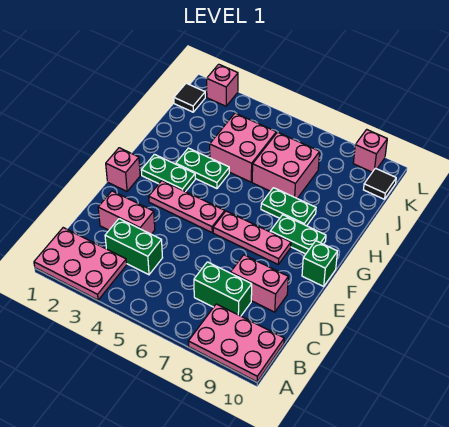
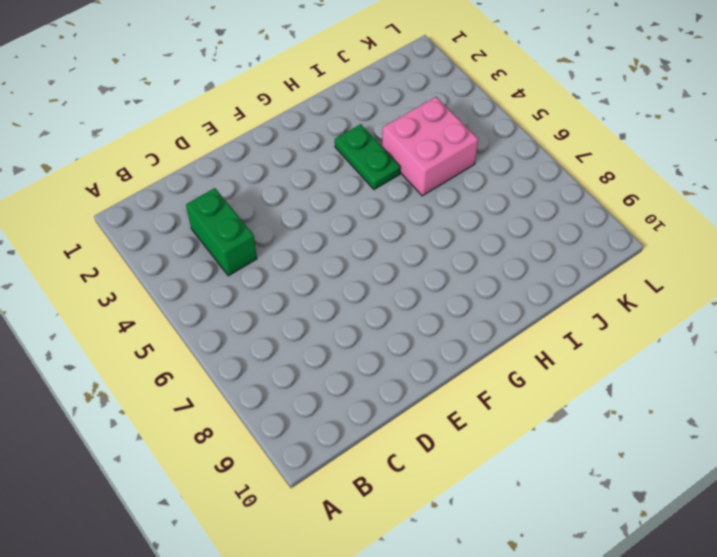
none -> pink 2x3 plate [34,228,127,300]
none -> pink 2x3 plate [188,304,284,382]
none -> green 1x2 brick [194,262,252,316]

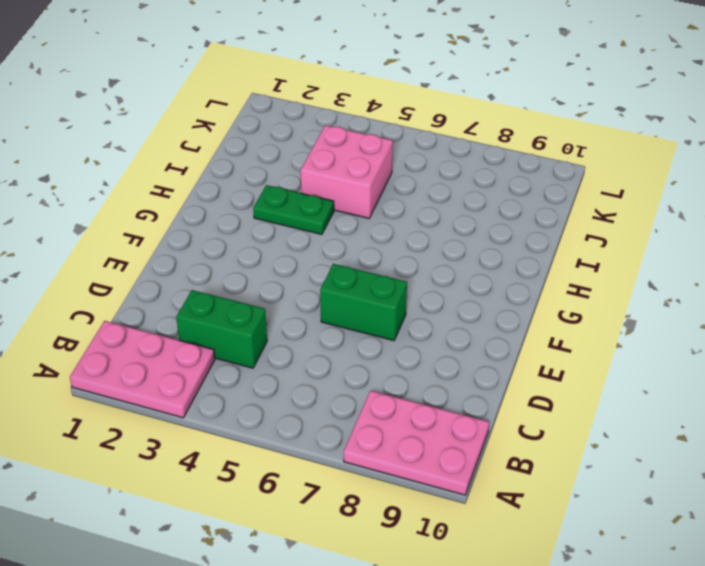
green 1x2 brick [320,264,407,341] -> green 1x2 brick moved to [194,262,252,316]
none -> pink 1x2 brick [98,191,155,234]
none -> pink 1x2 brick [231,255,288,312]
none -> pink 1x1 brick [106,148,140,191]

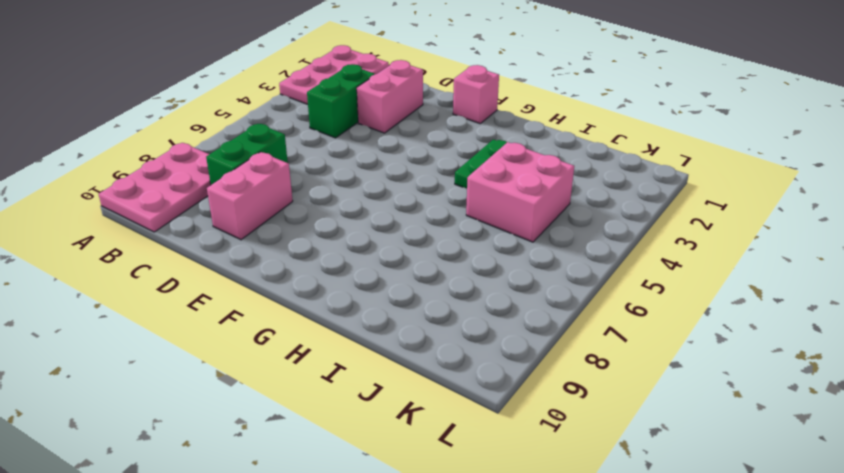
none -> pink 1x3 plate [149,181,225,232]
none -> pink 1x3 plate [213,211,291,264]
none -> green 1x1 brick [302,241,337,286]

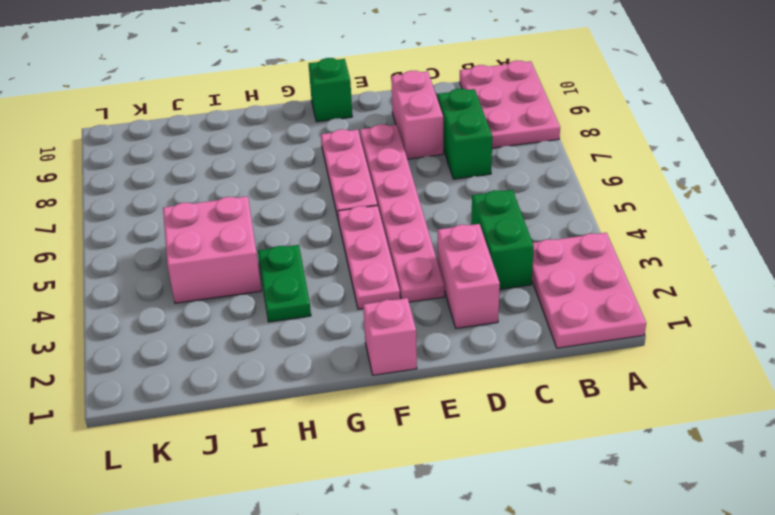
pink 1x6 plate [360,124,444,302] -> none
none -> green 1x2 plate [141,154,195,192]
none -> green 1x2 plate [270,215,326,254]
none -> green 1x2 plate [261,188,316,226]

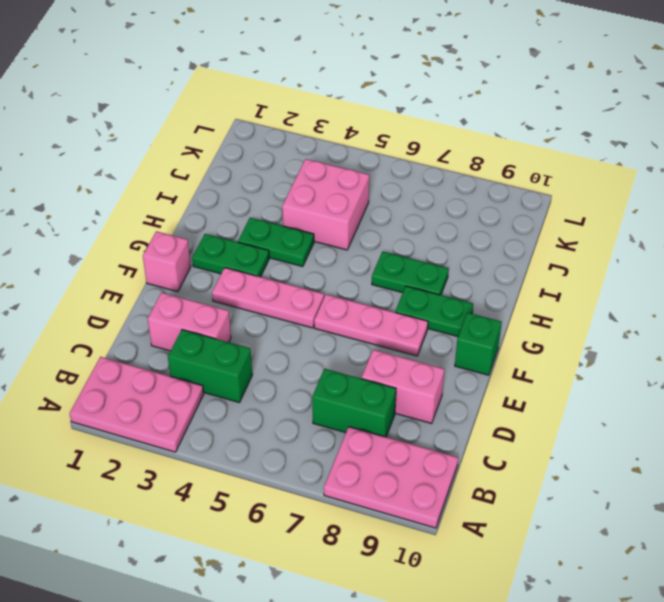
none -> pink 2x2 brick [252,132,320,198]
none -> black 1x1 tile [174,83,205,112]
none -> black 1x1 tile [364,168,396,199]

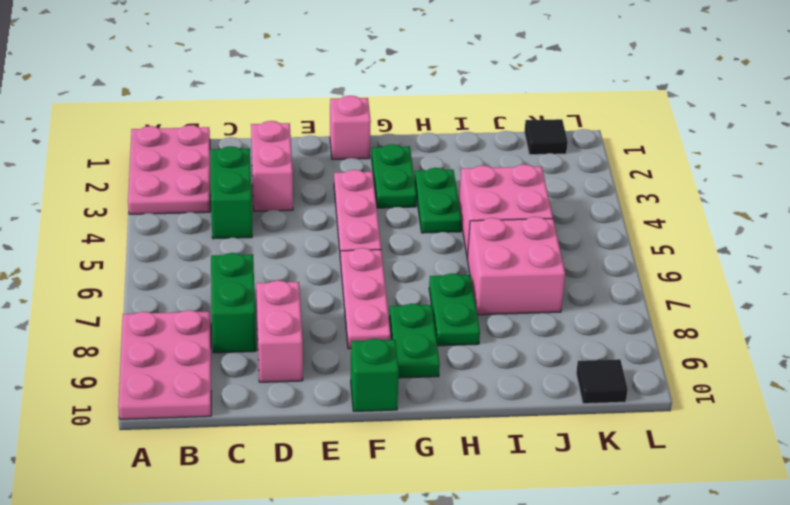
none -> pink 1x1 brick [207,64,238,106]
none -> pink 1x1 brick [353,129,387,172]

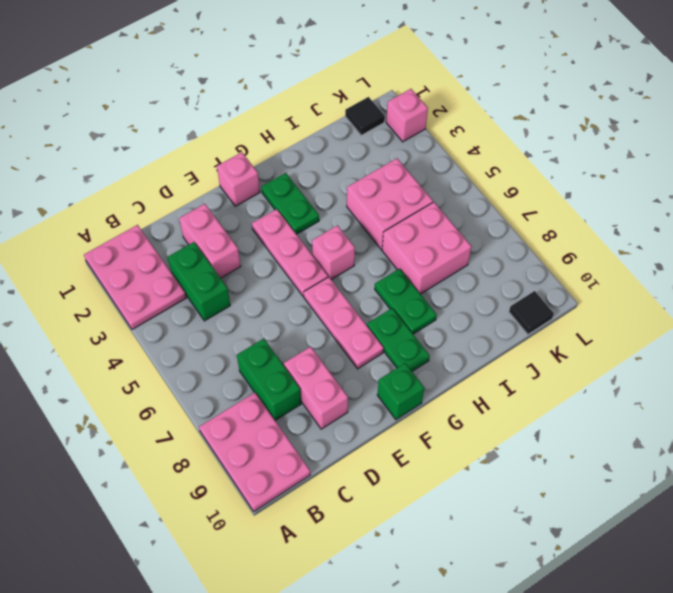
pink 1x1 brick [312,225,355,279] -> pink 1x1 brick moved to [353,129,387,172]
none -> green 1x2 plate [176,148,229,189]

